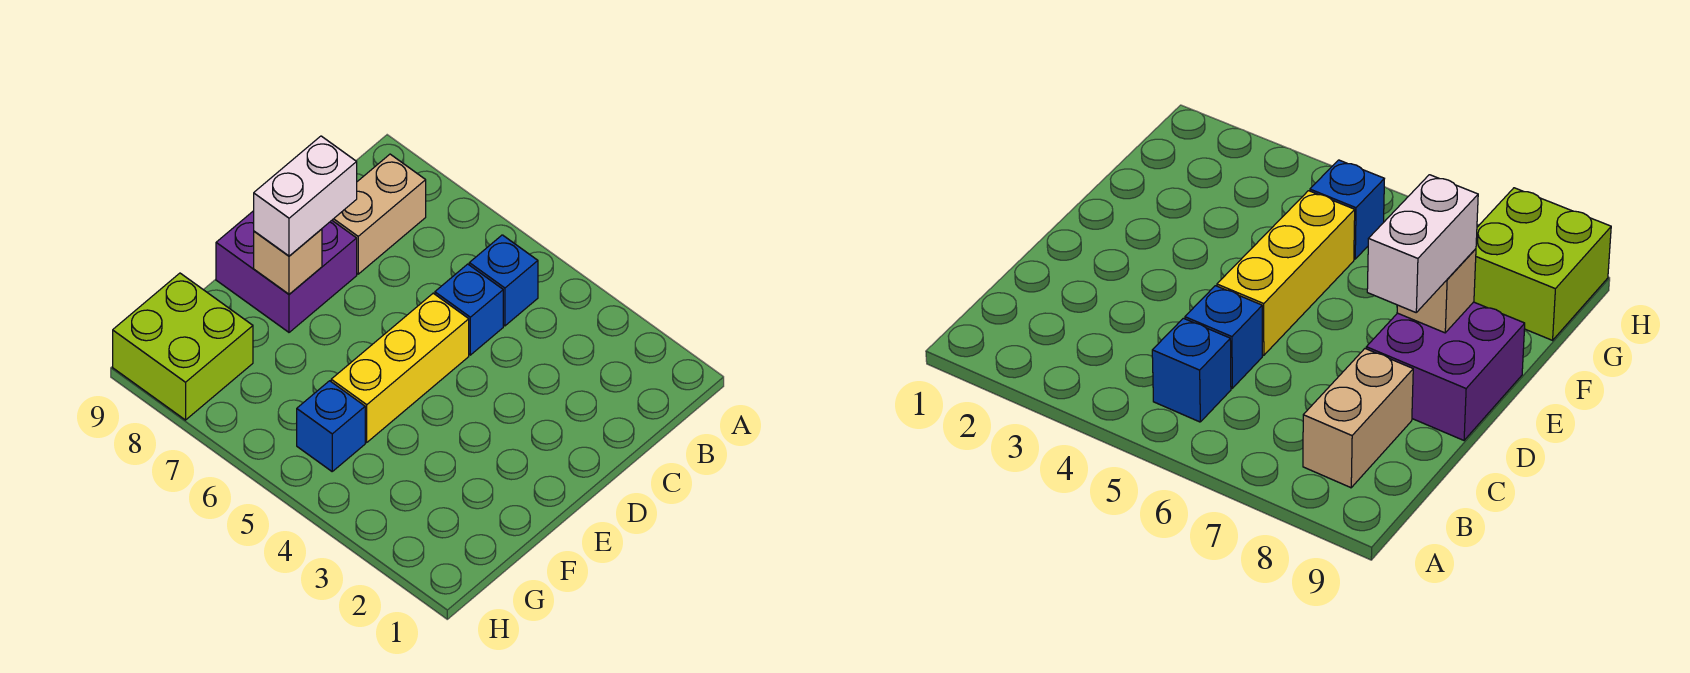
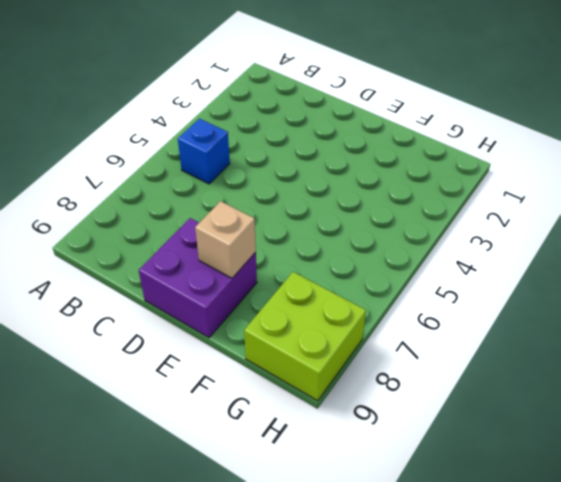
none -> tan 1x2 brick [332,154,426,274]
none -> blue 1x1 brick [435,264,503,355]

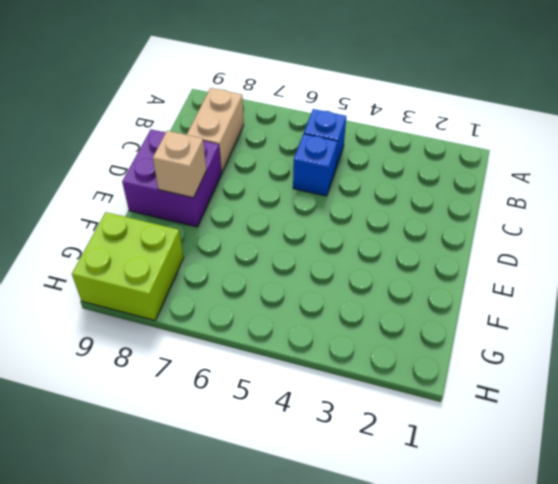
none -> yellow 1x3 brick [331,293,469,442]
none -> blue 1x1 brick [297,381,365,471]

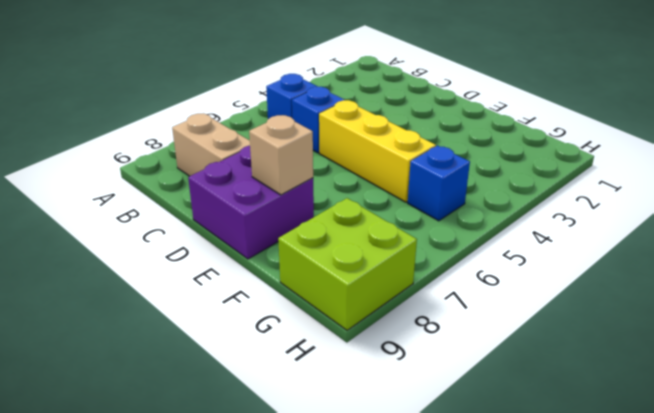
none -> white 1x2 brick [254,136,357,256]

